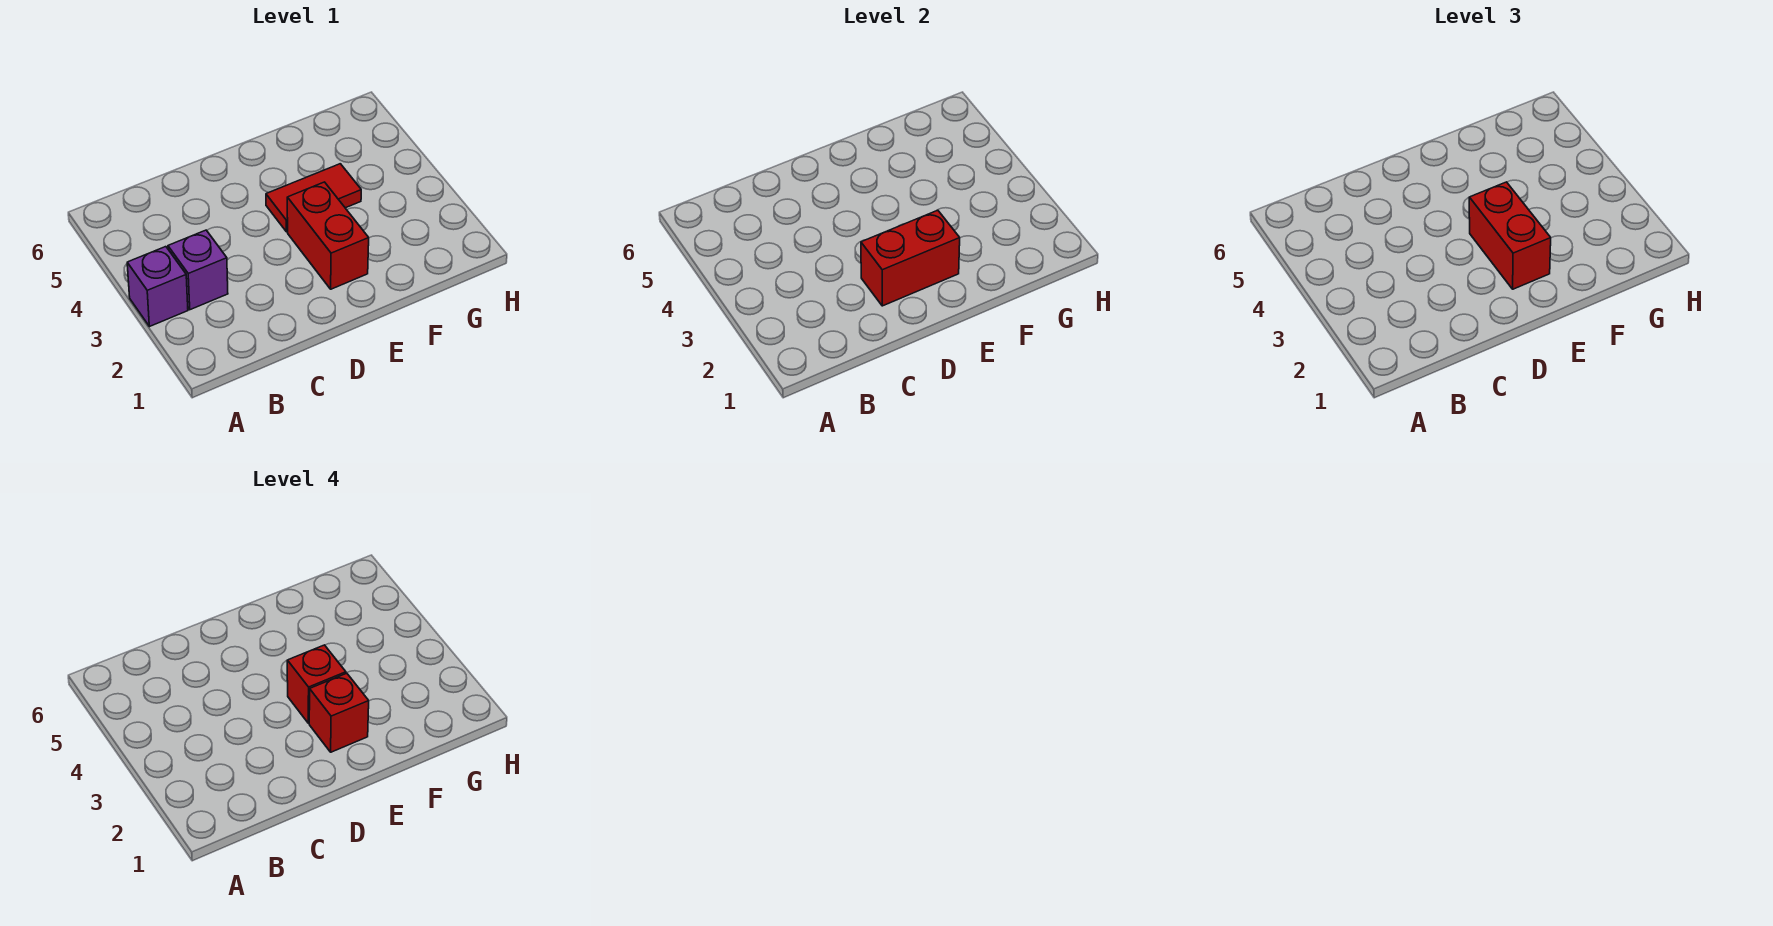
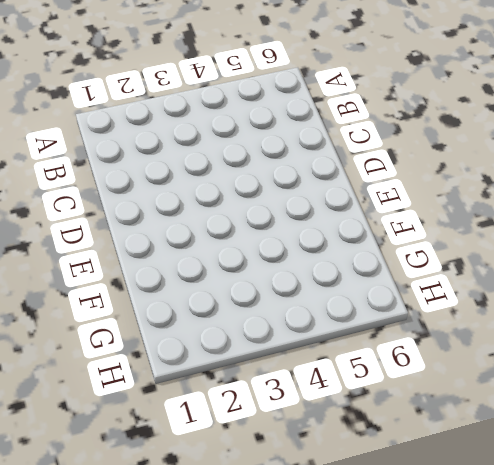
none -> purple 1x1 brick [127,247,188,327]
none -> purple 1x1 brick [168,230,228,310]

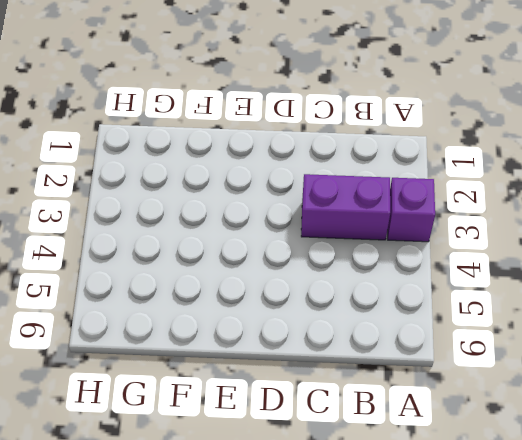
purple 1x2 brick [301,174,390,240] -> purple 1x1 brick [168,230,228,310]
none -> red 1x2 brick [287,182,369,289]
none -> red 1x2 tile [266,164,361,232]

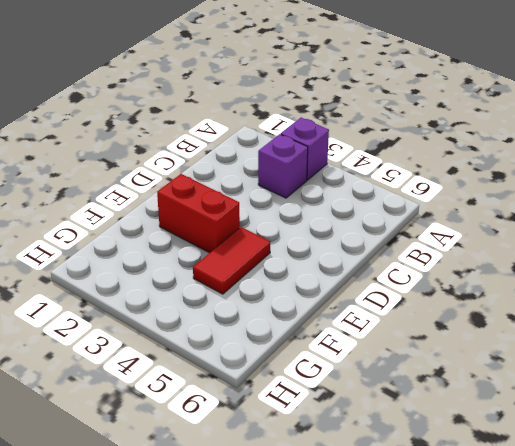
none -> red 1x2 brick [861,210,960,306]
none -> red 1x2 brick [1469,182,1551,289]

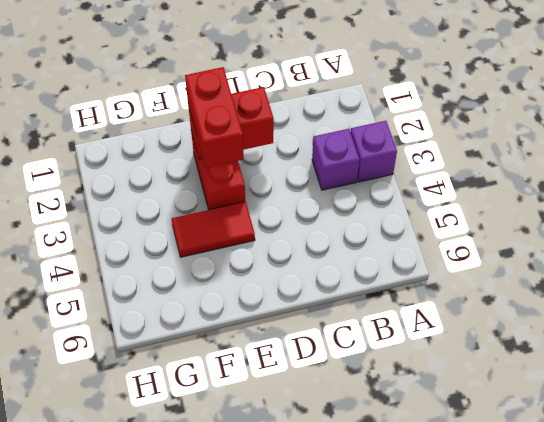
none -> red 1x1 brick [309,673,369,752]
none -> red 1x1 brick [287,645,346,723]

